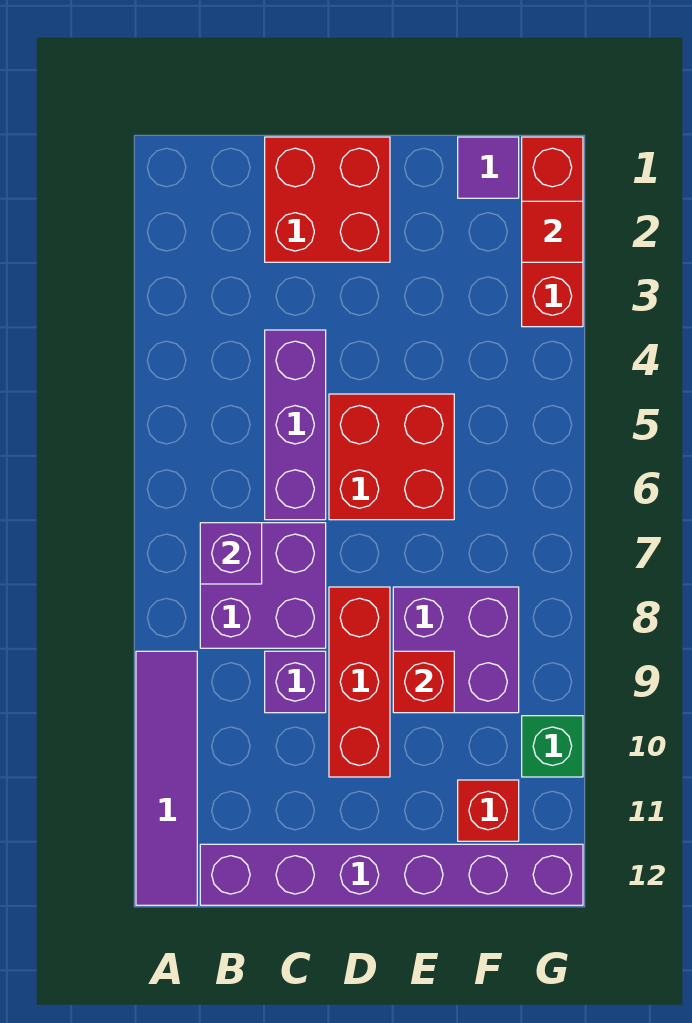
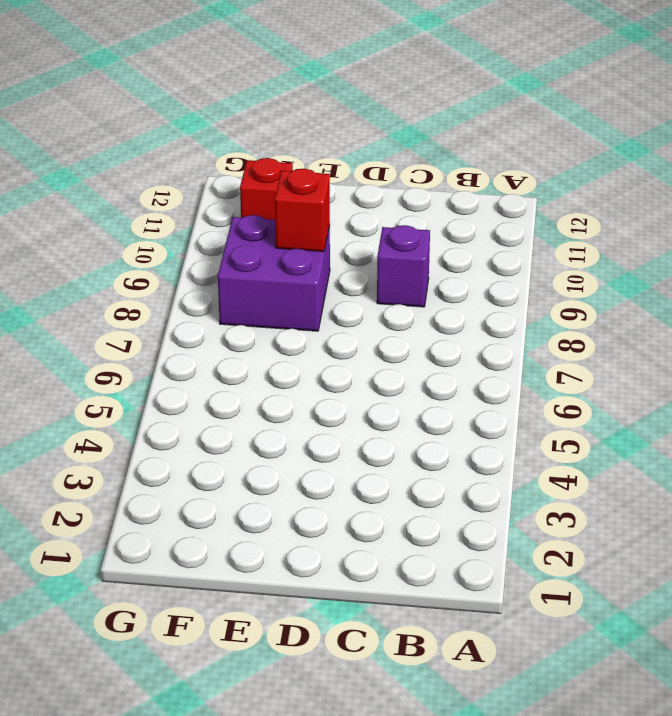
none -> purple 1x4 tile [136,651,197,905]
none -> purple 2x2 brick [200,523,326,648]
none -> purple 1x6 brick [200,844,583,905]

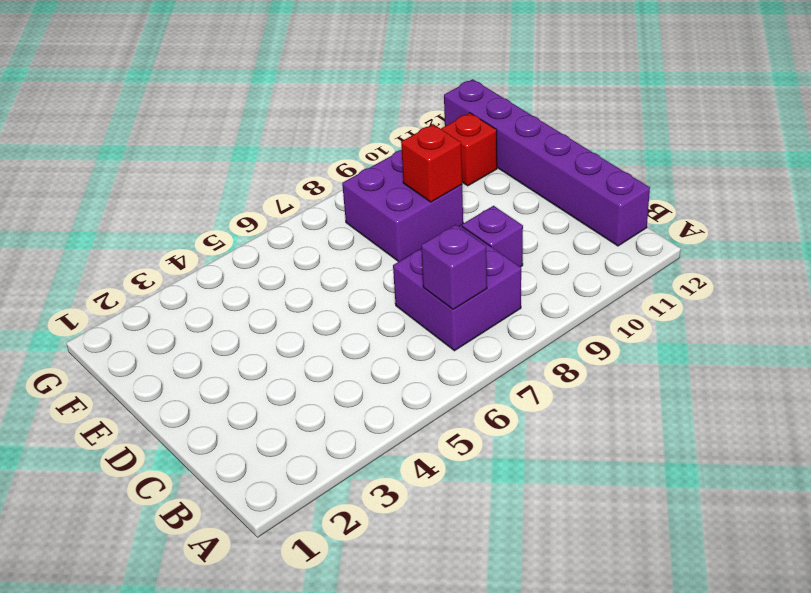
none -> purple 1x4 tile [136,651,197,905]
none -> red 2x2 brick [265,137,390,262]
none -> purple 1x3 brick [265,330,326,520]

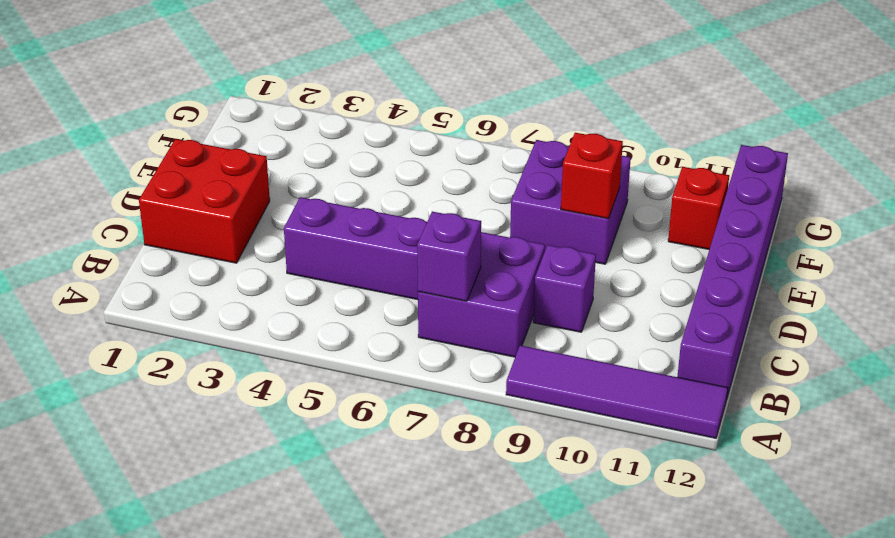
none -> red 2x2 brick [329,394,454,520]
none -> red 1x3 brick [329,587,390,777]
none -> purple 1x1 tile [458,137,519,198]

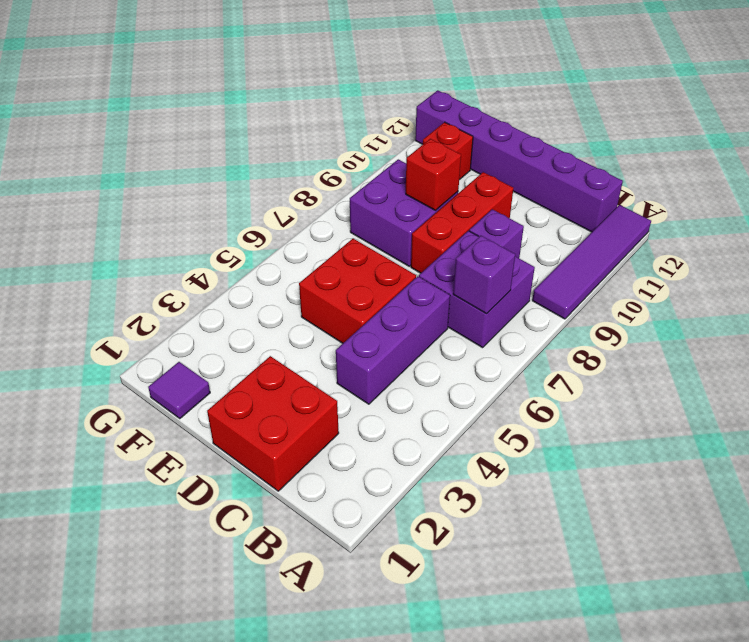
none -> red 1x3 brick [522,137,583,327]
none -> green 1x1 brick [522,716,583,777]
none -> red 1x1 tile [522,201,583,262]

